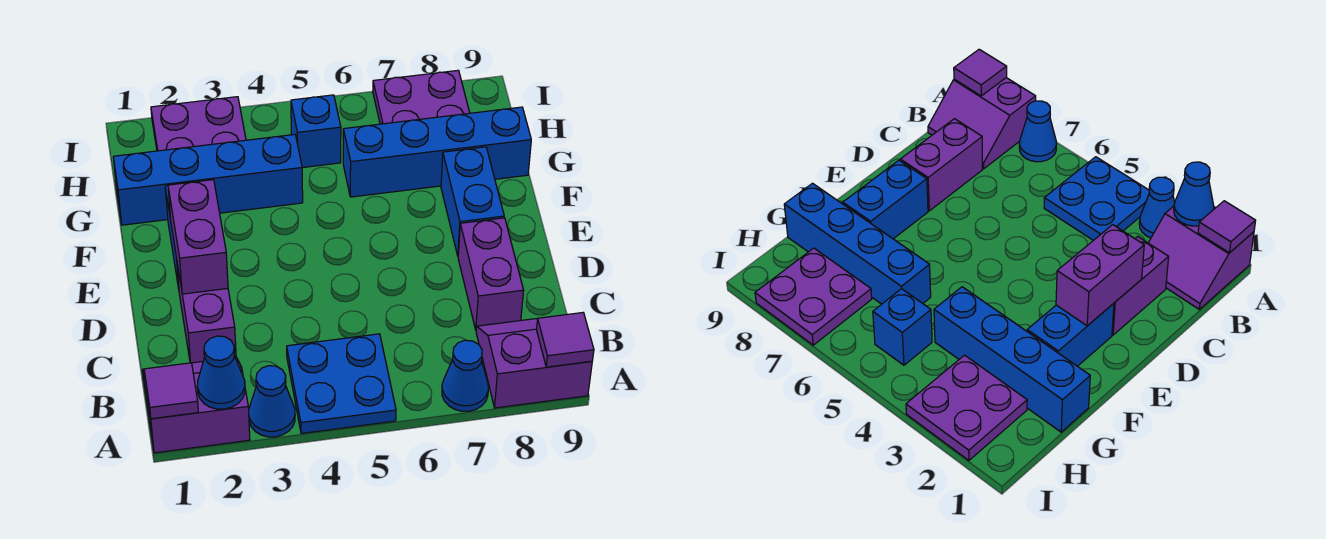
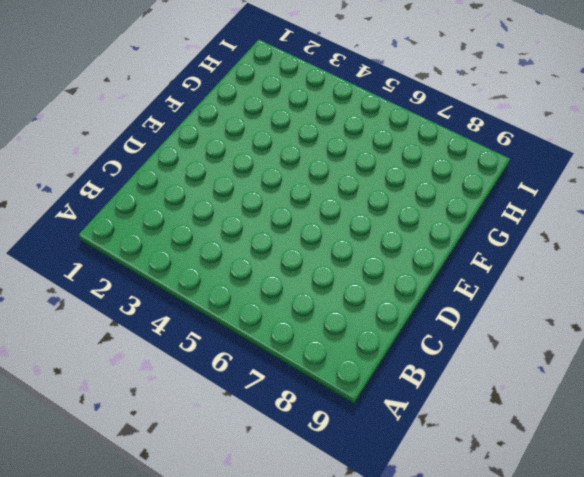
none -> purple 2x2 slope [142,357,250,453]
none -> blue 1x1 cone [249,366,295,437]
none -> blue 2x2 plate [287,334,396,433]

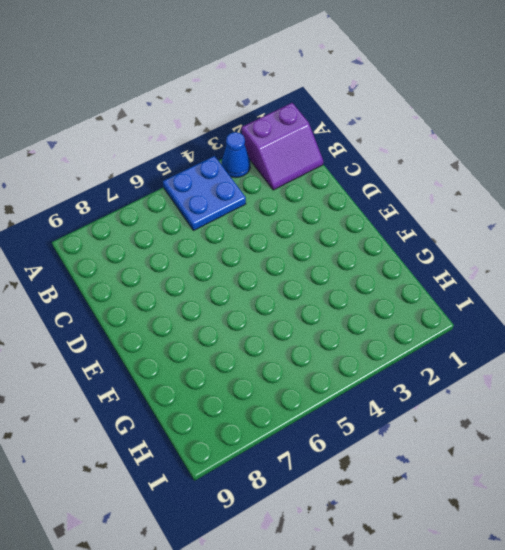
none -> blue 1x1 cone [442,340,488,411]
none -> purple 2x2 slope [476,318,592,408]
none -> purple 1x2 brick [177,264,236,363]

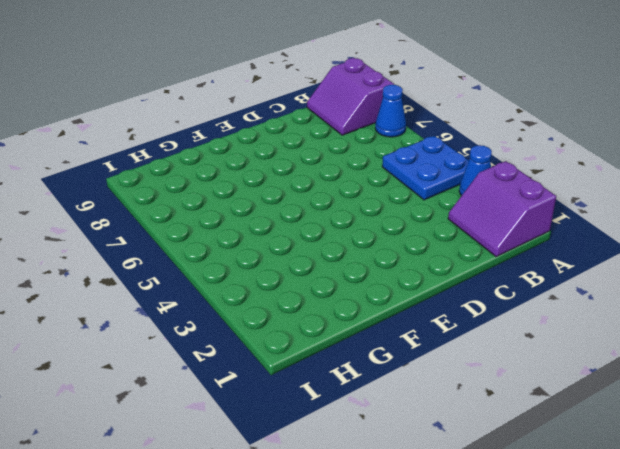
none -> purple 1x2 brick [177,264,236,363]
none -> purple 1x2 brick [458,218,524,329]
none -> blue 1x2 brick [1027,303,1114,366]

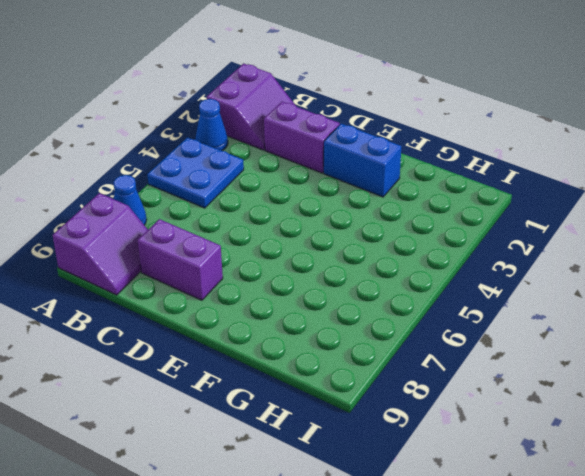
none -> blue 1x2 brick [441,147,504,256]
none -> blue 1x4 brick [113,134,303,225]
none -> blue 1x4 brick [343,107,531,197]

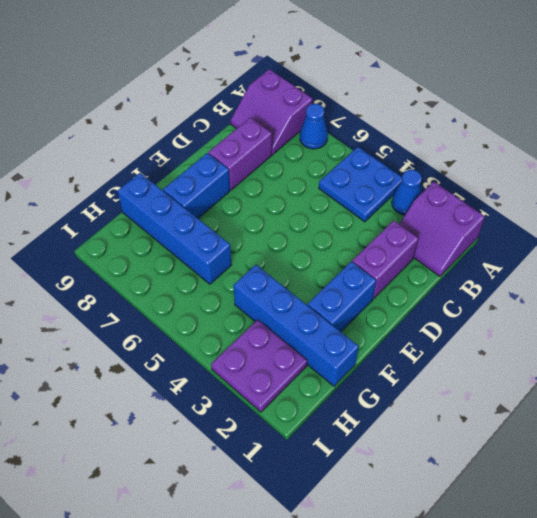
none -> blue 1x1 brick [291,95,341,168]
none -> purple 2x2 plate [373,70,470,124]
none -> purple 1x1 tile [144,363,198,419]

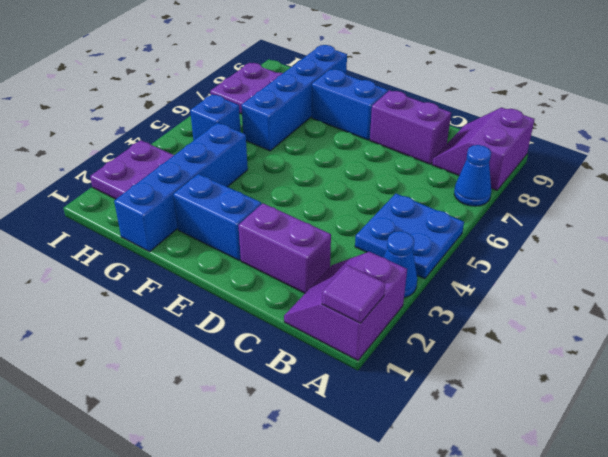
none -> blue 1x1 cone [197,336,245,409]
none -> purple 1x1 tile [536,313,594,367]
none -> purple 1x2 brick [168,180,228,294]

